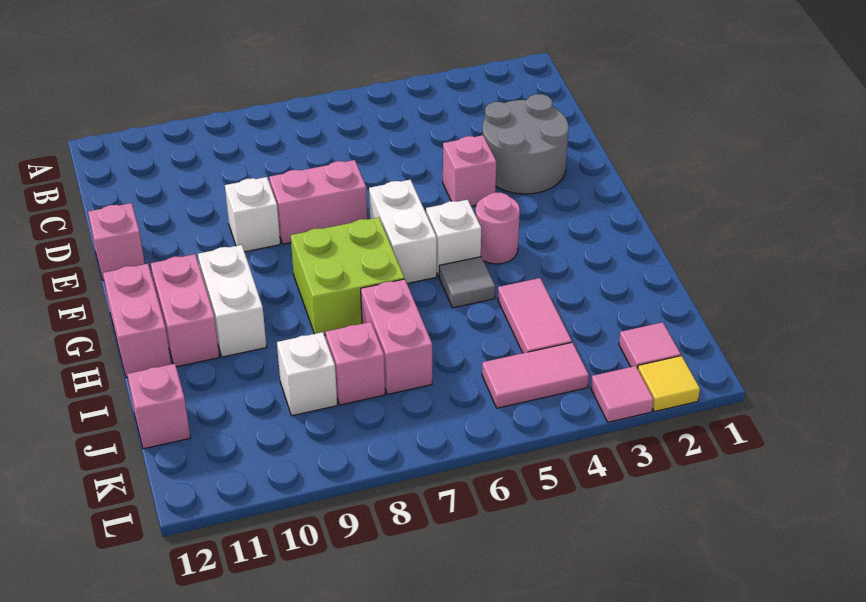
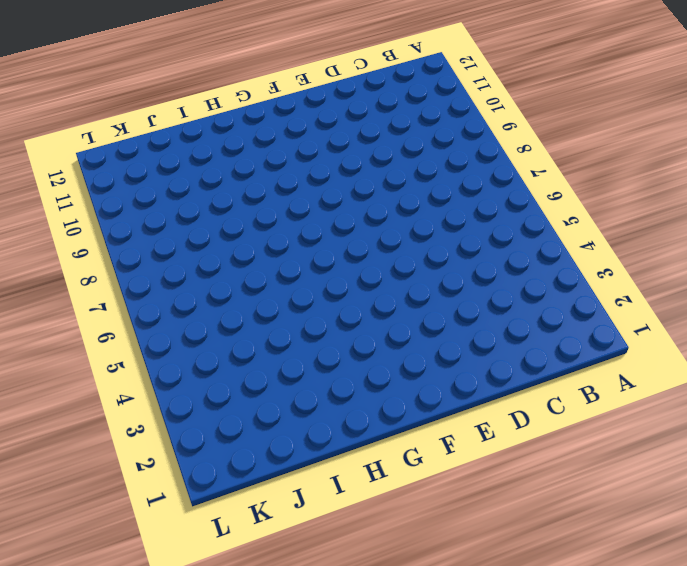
none -> grey 2x2 round brick [483,94,569,194]
none -> pink 1x1 brick [443,135,496,206]
none -> pink 1x2 brick [269,160,367,244]

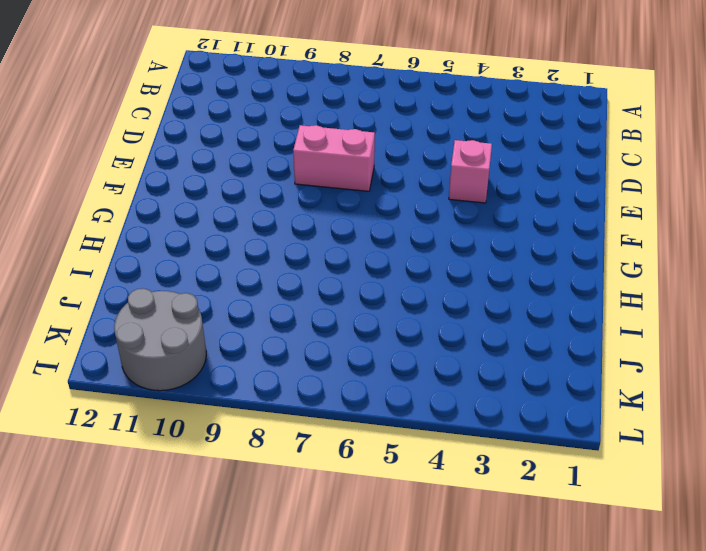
grey 2x2 round brick [114,288,206,391] -> grey 2x2 round brick moved to [483,94,569,194]
none -> white 1x1 brick [225,177,280,252]
none -> pink 1x1 brick [88,203,145,280]
none -> white 1x2 brick [369,180,437,283]

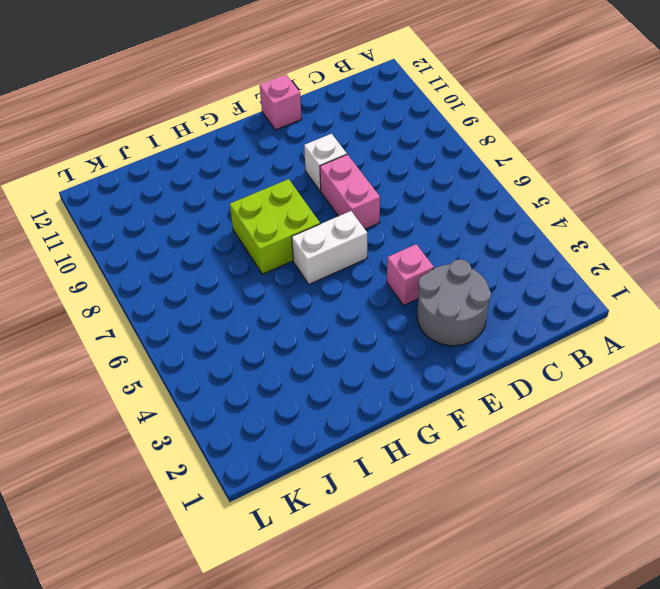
none -> pink 1x1 round brick [476,192,520,264]
none -> white 1x1 brick [426,200,481,276]
none -> white 1x2 brick [198,245,267,357]

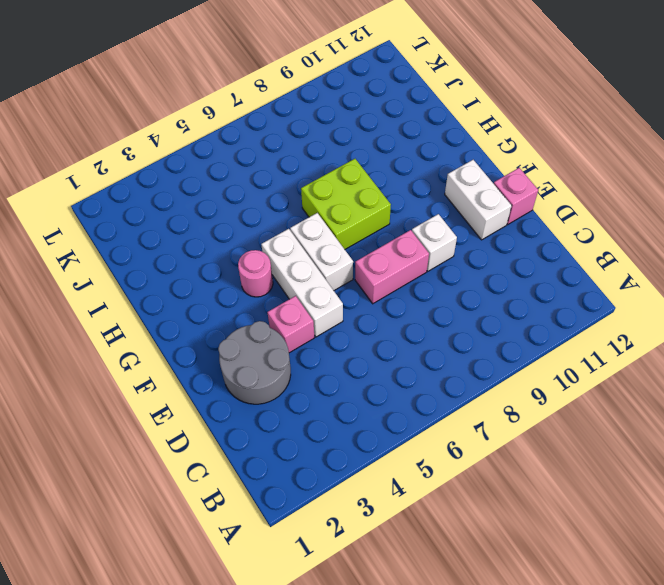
white 1x3 brick [261,229,343,337] -> white 1x1 brick [426,200,481,276]
white 1x2 brick [445,160,512,240] -> white 1x2 brick moved to [198,245,267,357]
none -> pink 1x2 brick [151,254,219,367]
none -> pink 1x2 brick [103,264,171,378]
none -> grey 1x1 tile [439,257,495,308]

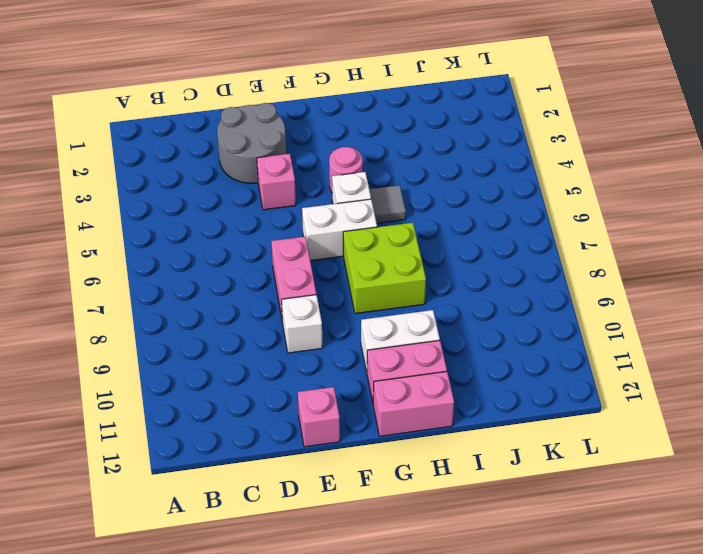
none -> pink 1x2 tile [498,278,572,353]
none -> pink 1x2 brick [361,279,432,394]
none -> pink 1x1 brick [326,322,385,405]

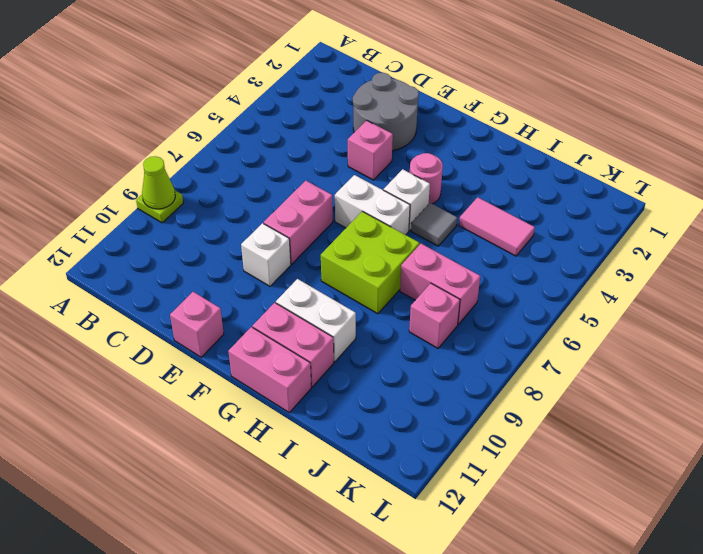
lime 1x1 plate [136,191,183,223] -> none
lime 1x1 cone [142,156,175,209] -> none
none -> white 1x1 brick [277,332,337,416]
none -> pink 1x1 brick [127,364,190,449]
none -> pink 1x1 tile [619,322,681,368]

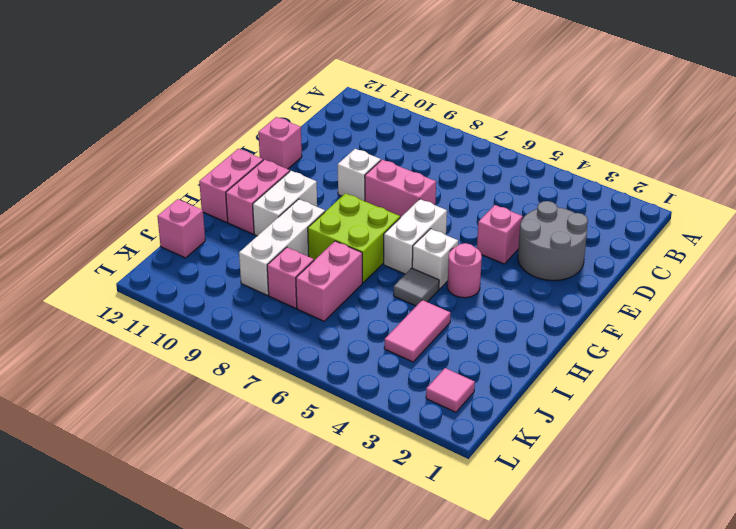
white 1x3 brick [239,199,325,295] -> white 1x1 brick [277,332,337,416]
none -> pink 1x2 tile [482,342,589,408]
none -> yellow 1x1 tile [638,356,700,412]
none -> pink 1x1 tile [591,366,654,422]

